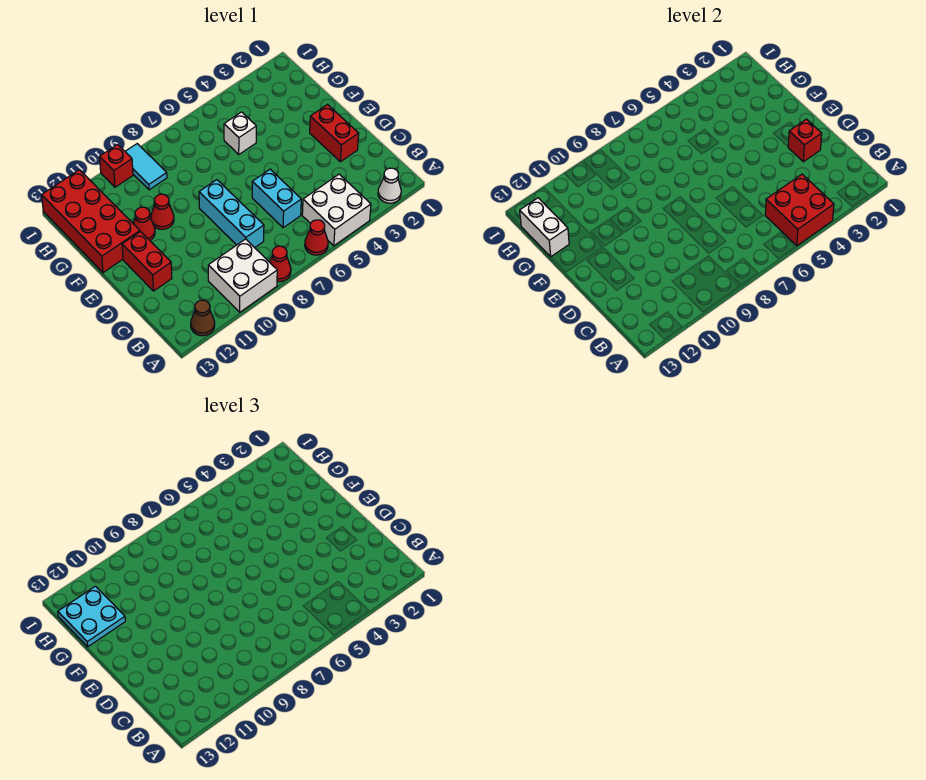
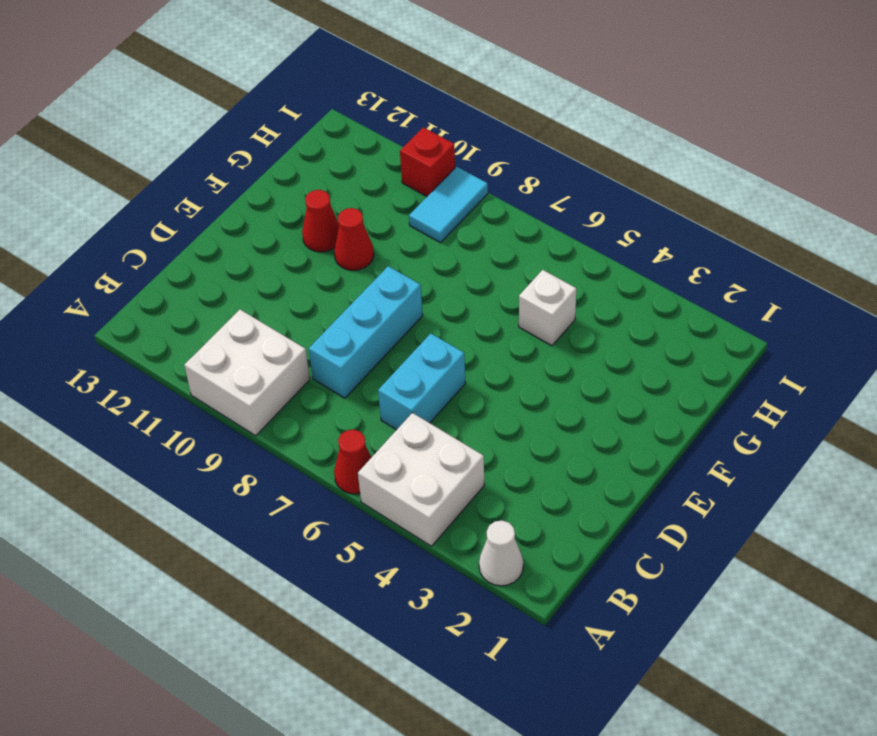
none -> red 1x1 cone [270,246,291,282]
none -> brown 1x1 cone [191,300,215,336]
none -> red 1x2 brick [310,105,359,162]

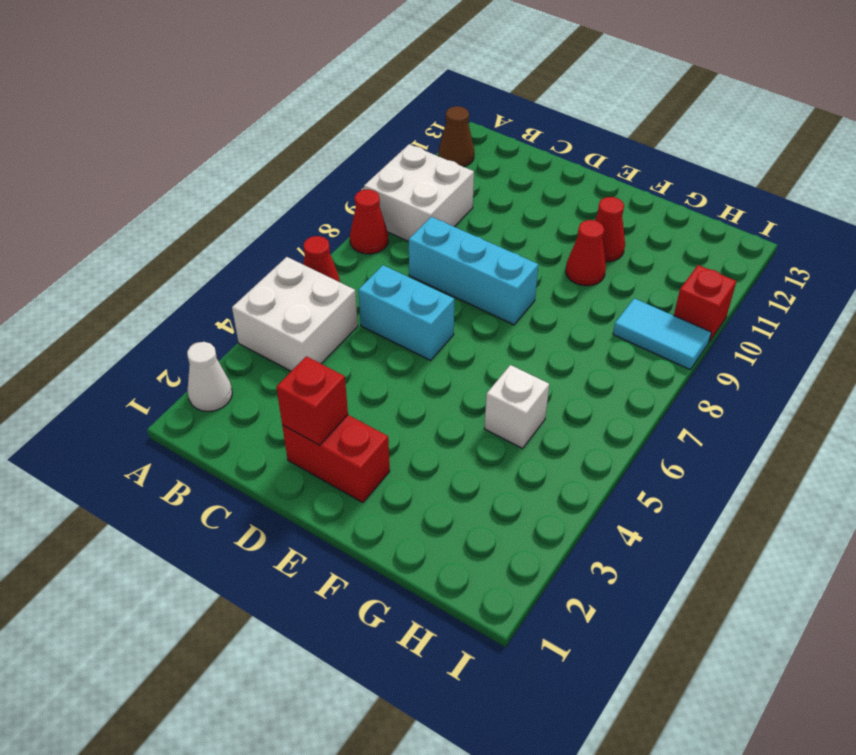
none -> red 1x2 brick [122,232,172,291]
none -> red 2x4 brick [42,170,140,273]
none -> red 2x2 brick [765,174,834,246]

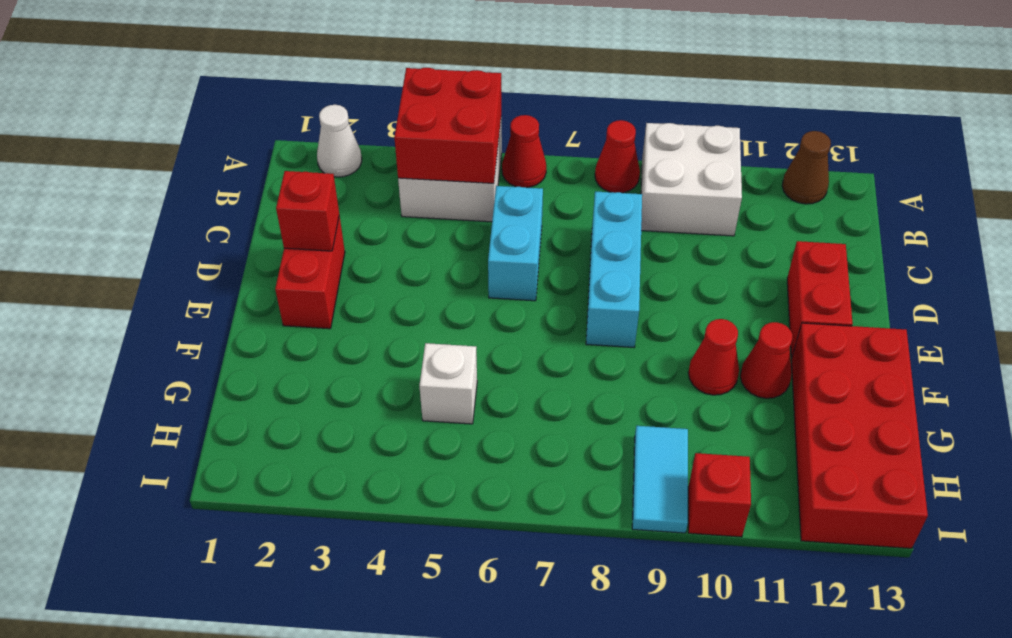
none -> white 1x2 brick [520,198,569,257]
none -> cyan 2x2 plate [58,586,125,647]

